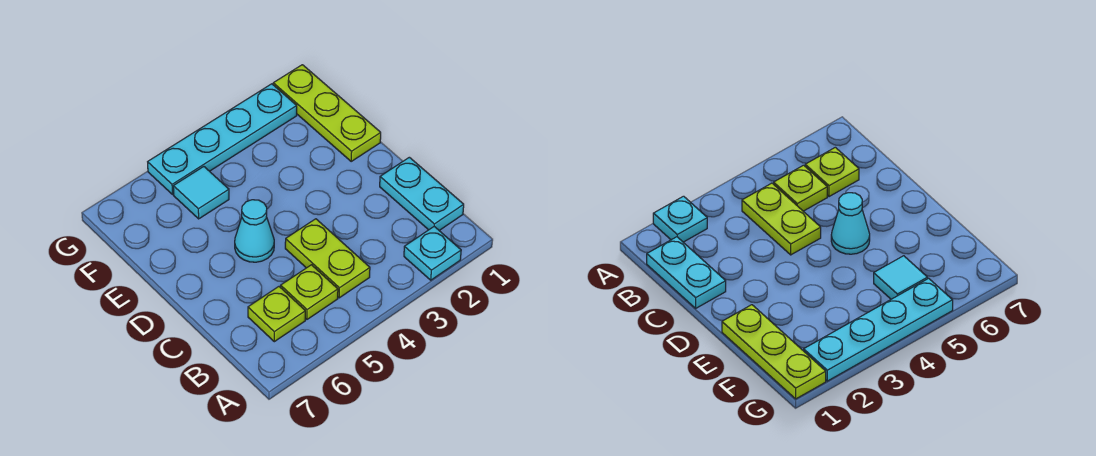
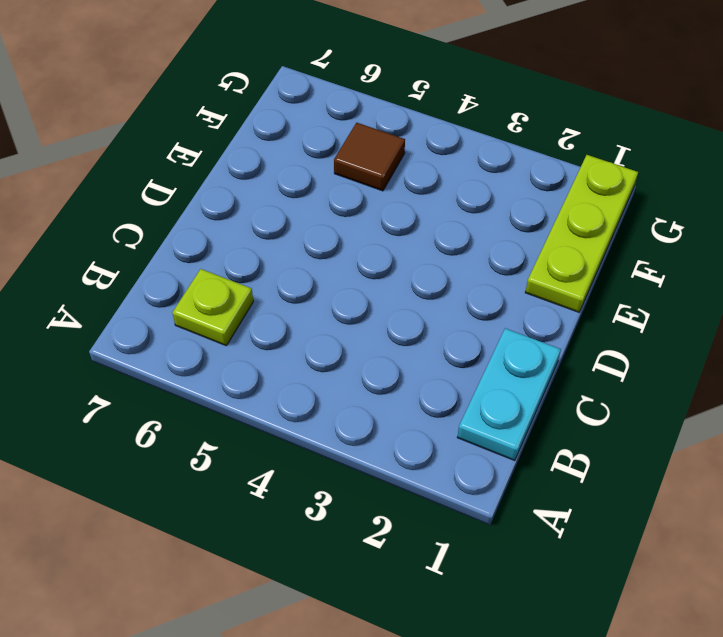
brown 1x1 tile [334,123,405,191] -> cyan 1x1 tile [173,167,229,219]
none -> cyan 1x1 plate [404,227,461,280]
none -> lime 1x2 plate [285,219,370,298]

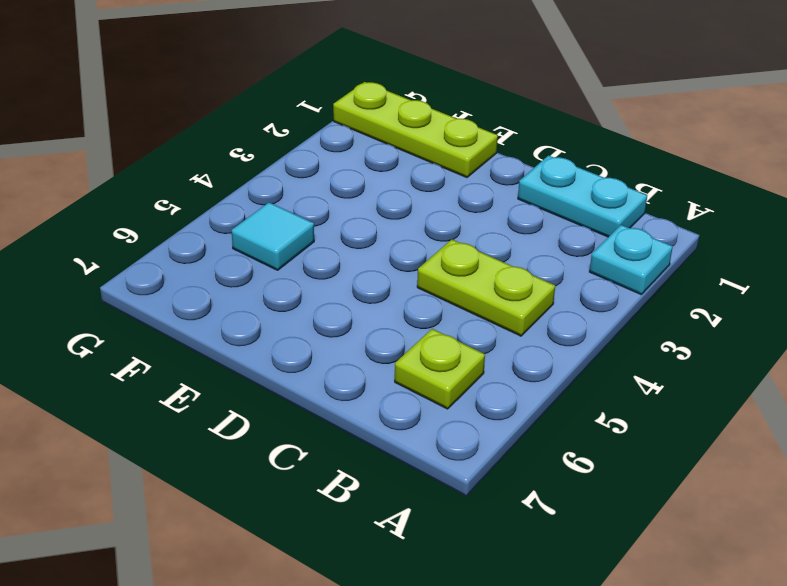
none -> lime 1x1 plate [281,265,338,319]
none -> cyan 1x1 cone [235,200,274,262]

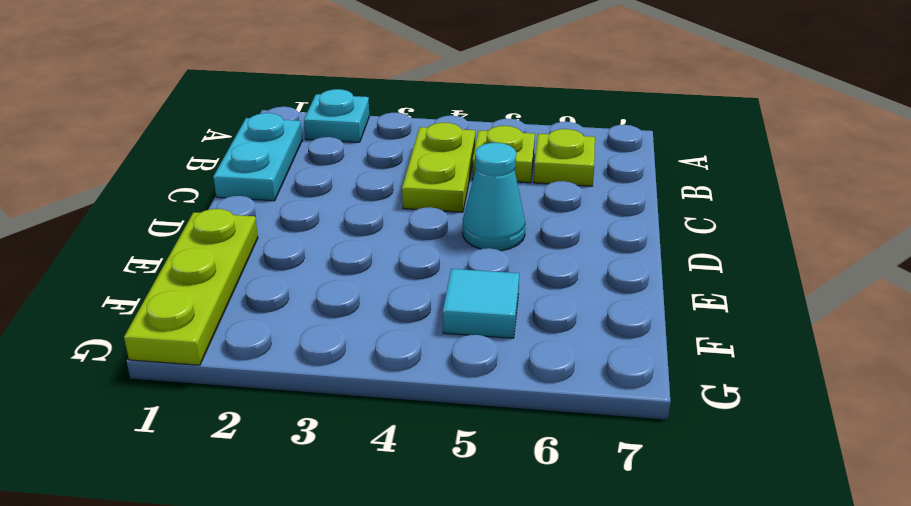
none -> cyan 1x4 plate [148,84,297,194]

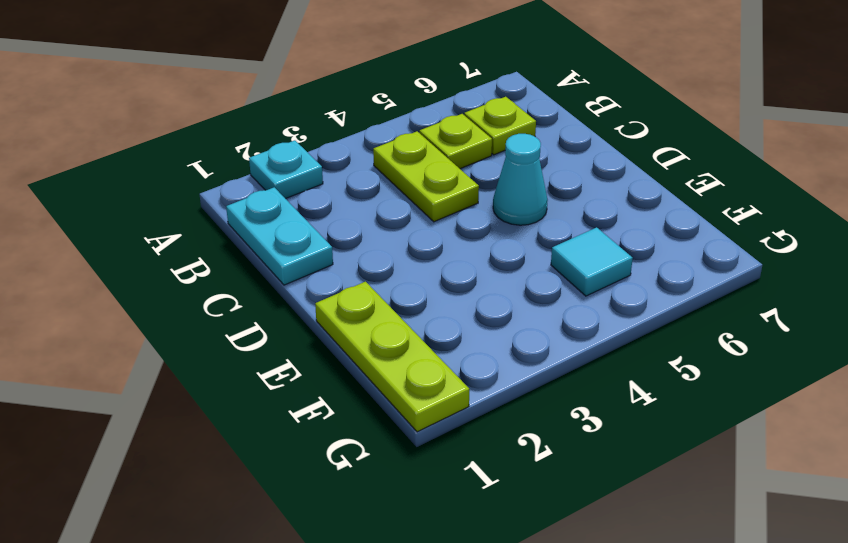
none -> cyan 1x4 plate [148,84,297,194]

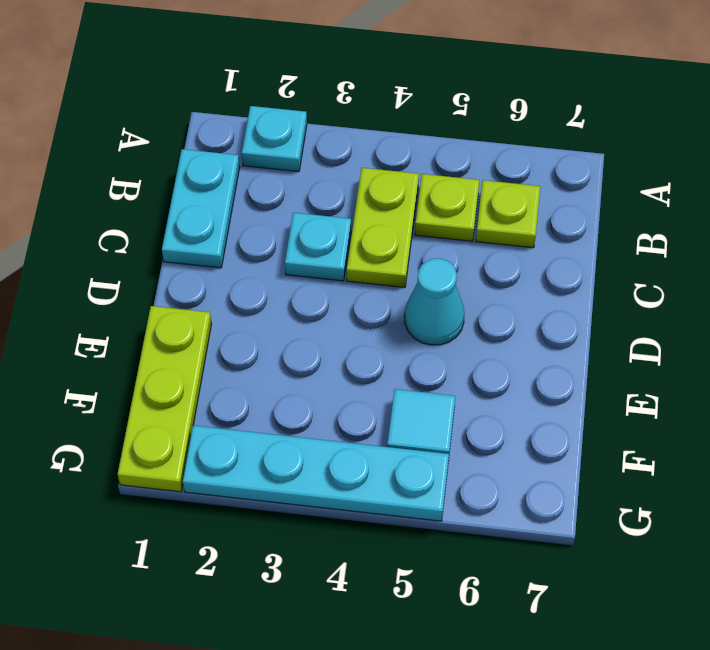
cyan 1x1 plate [285,213,351,281] -> none

